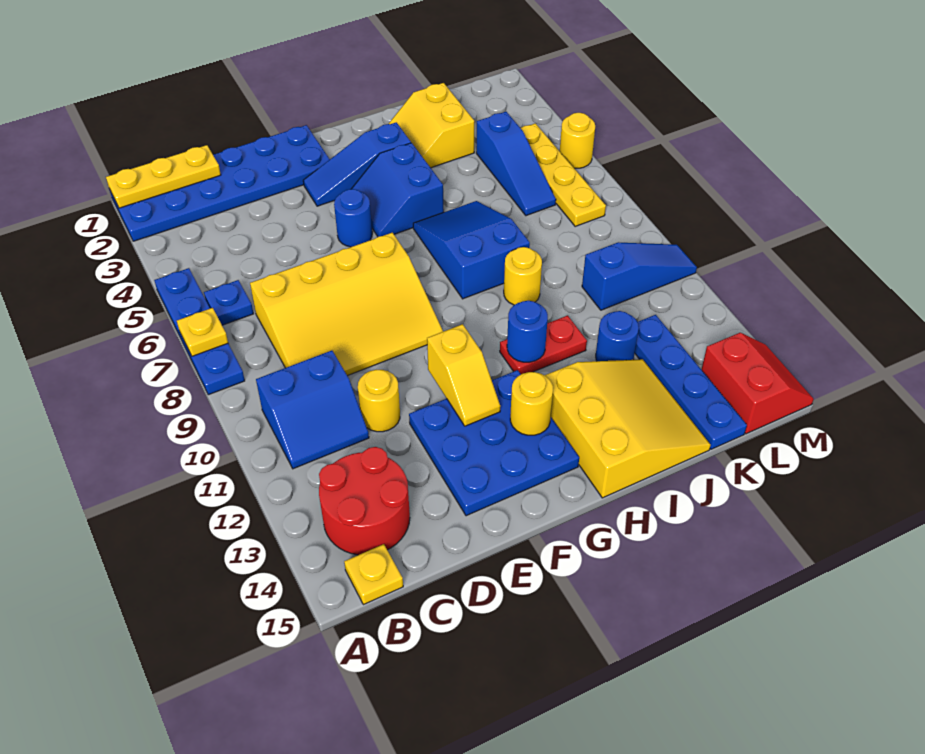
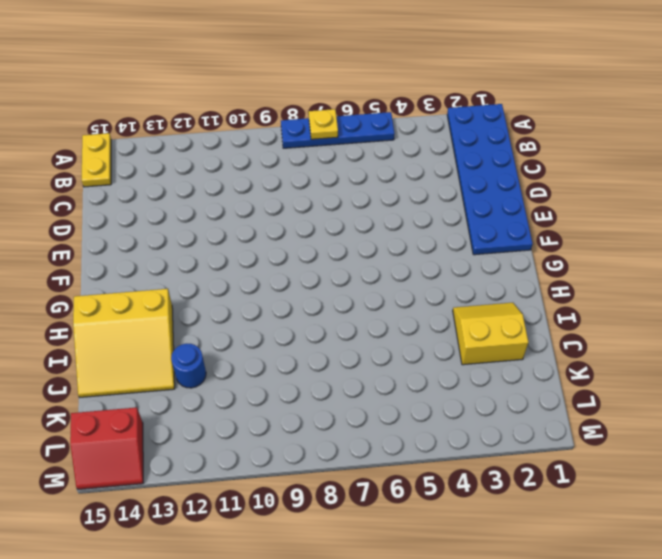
yellow 1x2 plate [82,133,111,187] -> yellow 1x1 plate [344,544,403,605]
none -> blue 1x1 plate [204,280,254,325]
none -> blue 2x2 slope [256,351,369,469]
none -> red 2x2 round brick [319,447,410,555]

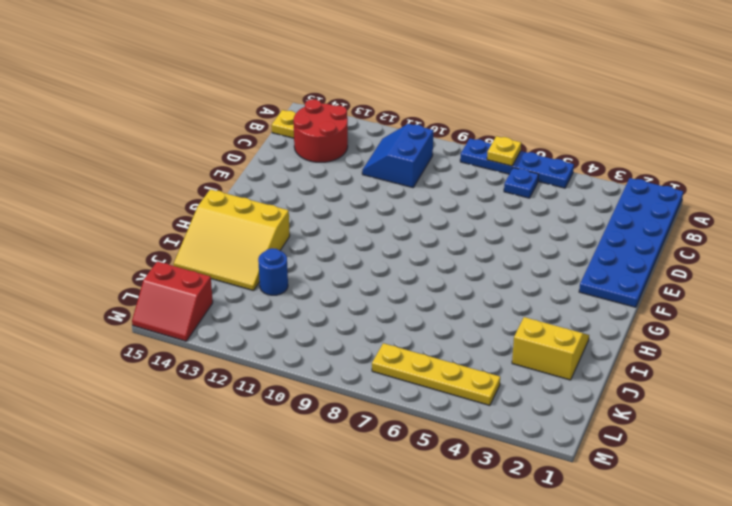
none -> yellow 3x4 slope [250,233,443,376]
none -> yellow 1x1 round brick [358,370,400,432]
none -> blue 3x3 plate [409,370,579,516]

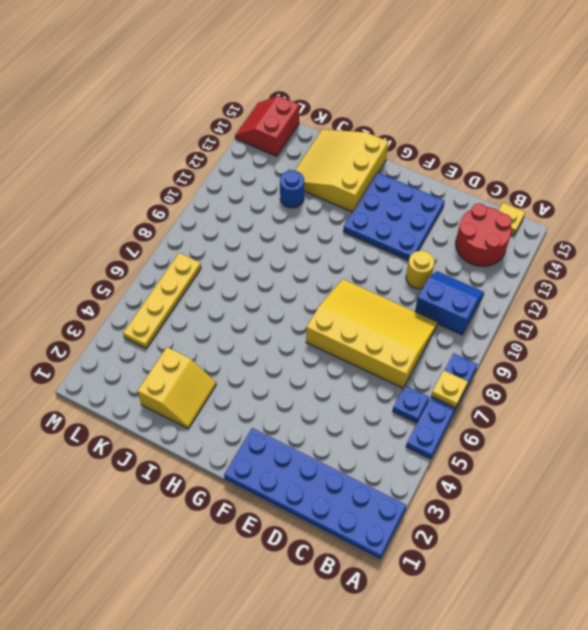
none -> blue 1x3 slope [303,122,411,206]
none -> blue 1x1 round brick [334,189,372,247]
none -> blue 2x2 slope [352,143,444,237]

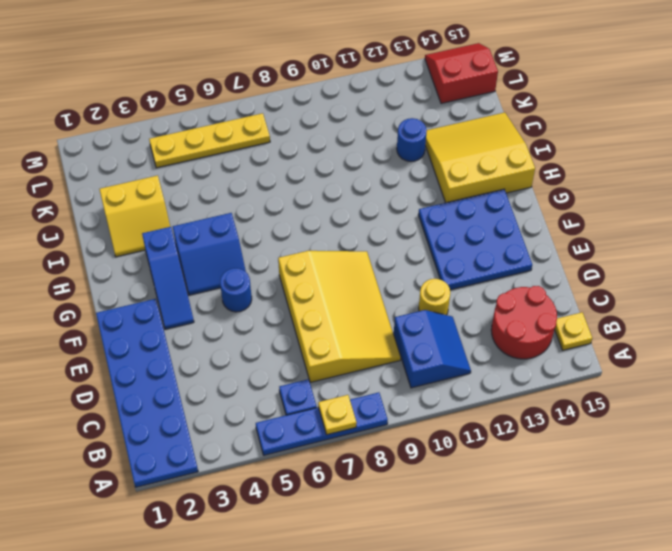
none -> blue 2x3 slope [413,201,530,299]
none -> red 1x2 plate [500,315,587,374]
none -> yellow 1x1 round brick [504,247,542,305]

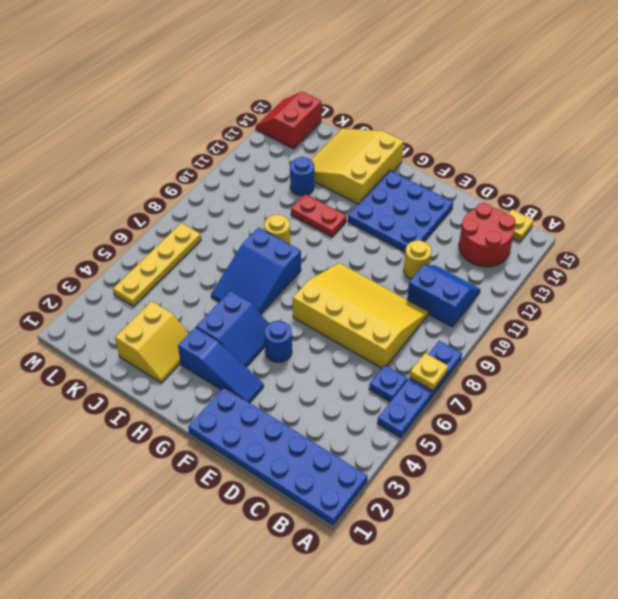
none -> blue 1x3 slope [476,112,556,216]
none -> blue 1x3 slope [582,242,697,310]
none -> blue 1x4 plate [635,315,747,449]

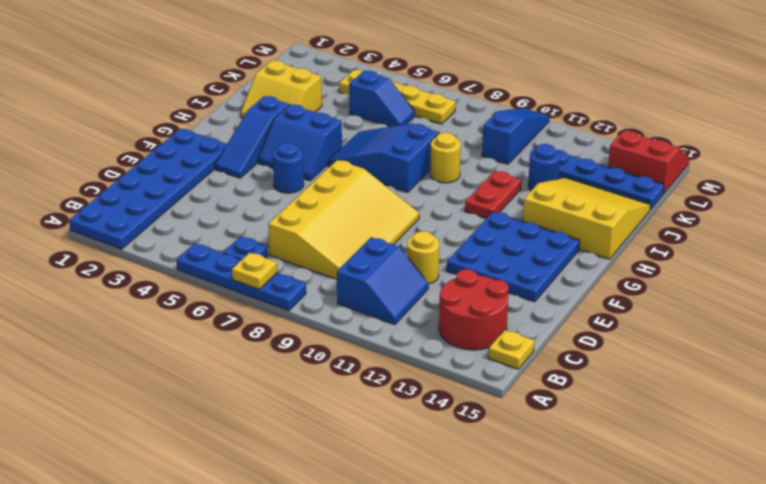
blue 1x2 slope [349,71,415,127] -> blue 1x3 slope [476,112,556,216]
none -> yellow 1x1 round brick [560,113,595,168]
none -> yellow 1x3 plate [106,145,221,208]
none -> yellow 1x2 slope [427,324,500,426]

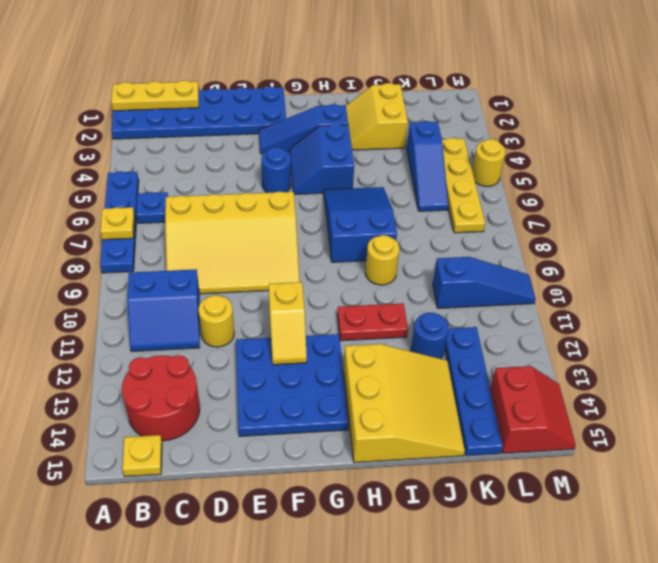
none -> yellow 1x1 round brick [510,372,553,435]
none -> blue 1x1 round brick [507,301,548,362]

